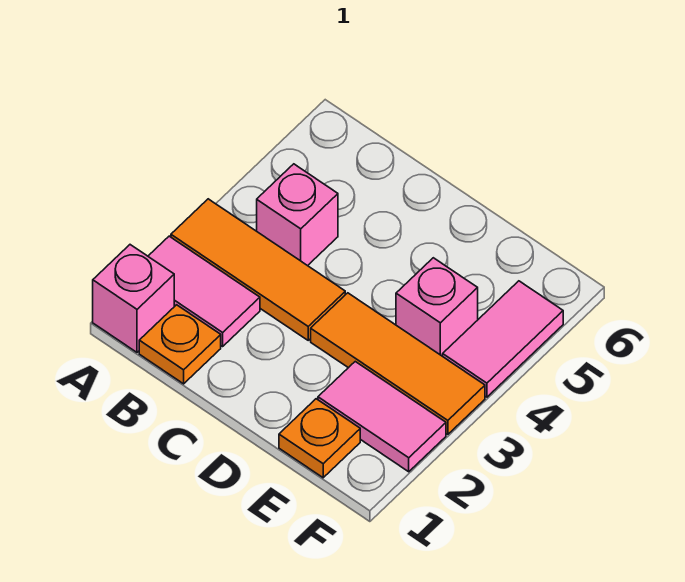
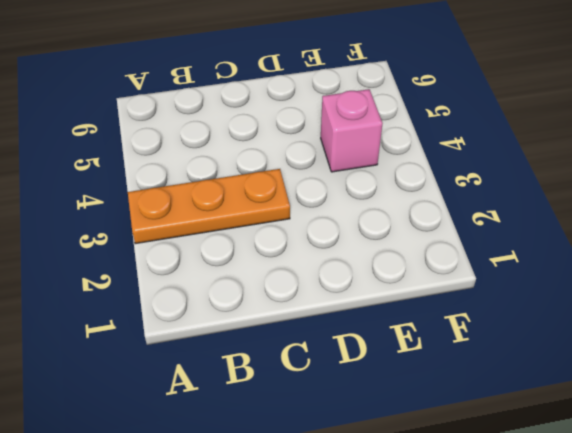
orange 1x3 plate [128,169,290,244] -> orange 1x3 tile [171,199,345,340]
none -> pink 1x1 brick [93,245,174,352]
none -> pink 1x2 tile [148,236,260,346]

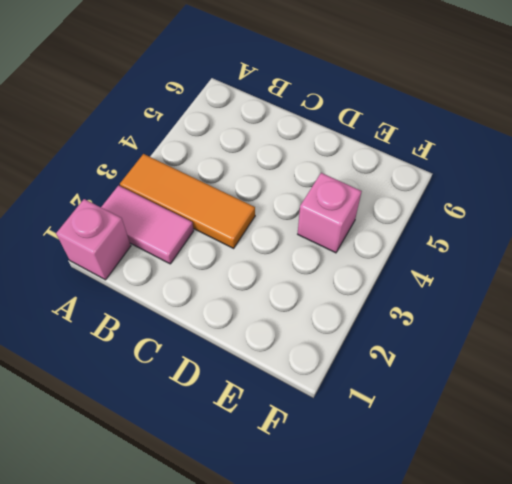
none -> orange 1x1 plate [139,305,221,384]
none -> pink 1x1 brick [257,164,338,266]

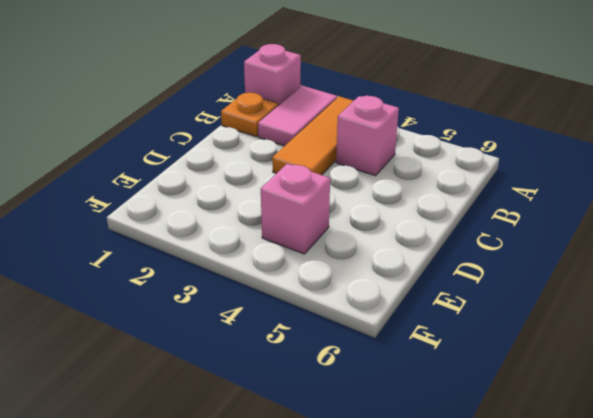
none -> orange 1x3 tile [311,293,485,434]
none -> orange 1x1 plate [279,399,360,478]

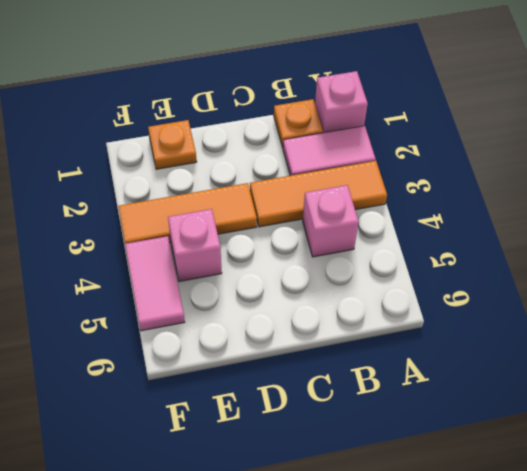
none -> pink 1x2 tile [318,362,446,472]

